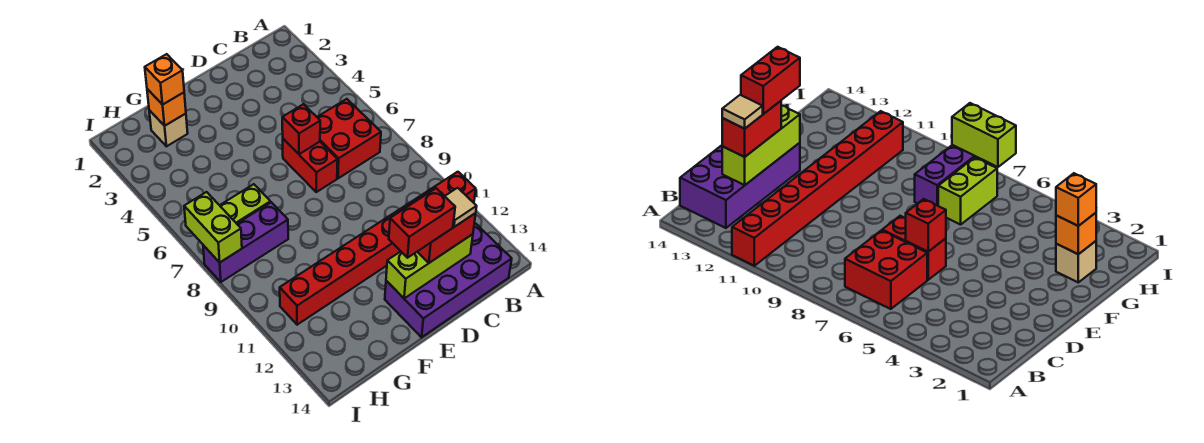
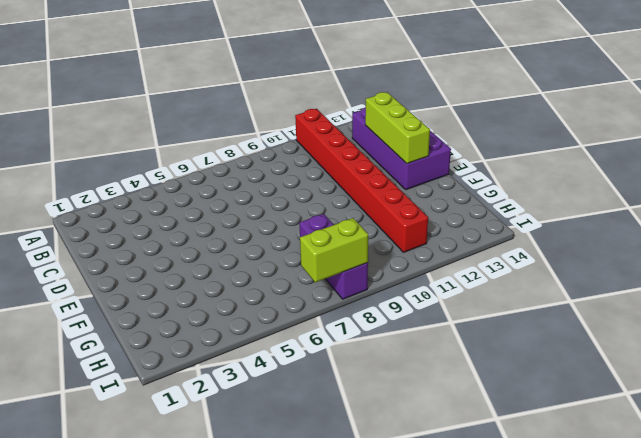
none -> red 2x2 brick [317,99,381,178]
none -> red 1x2 brick [283,139,338,192]
none -> tan 1x1 brick [149,110,188,146]

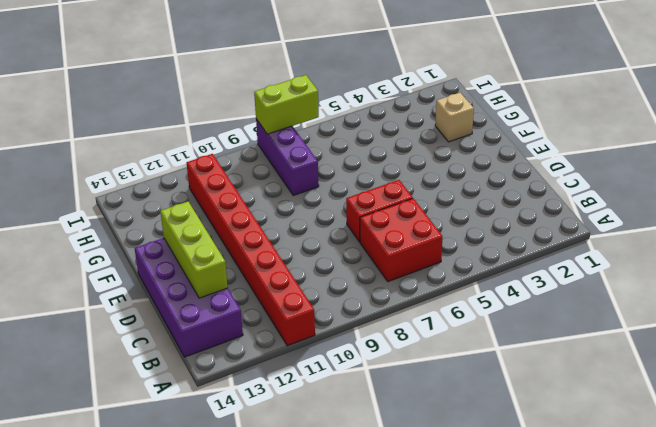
none -> lime 1x2 brick [220,184,270,224]
none -> red 1x1 brick [282,104,320,154]
none -> orange 1x1 brick [147,89,186,126]

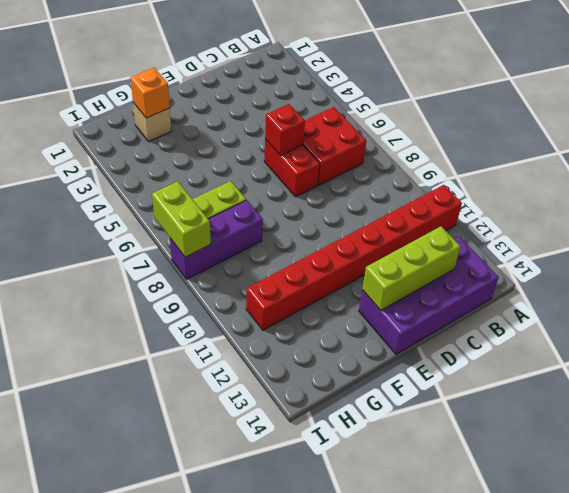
none -> red 1x2 brick [417,213,476,263]
none -> orange 1x1 brick [145,54,184,105]
none -> tan 1x1 tile [445,188,477,227]

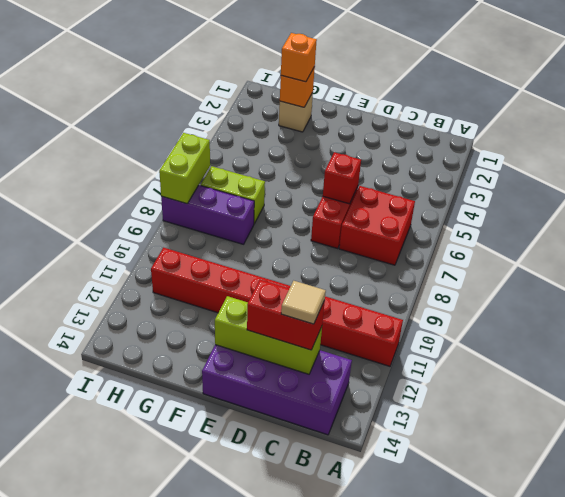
none -> red 1x2 brick [389,188,455,258]

